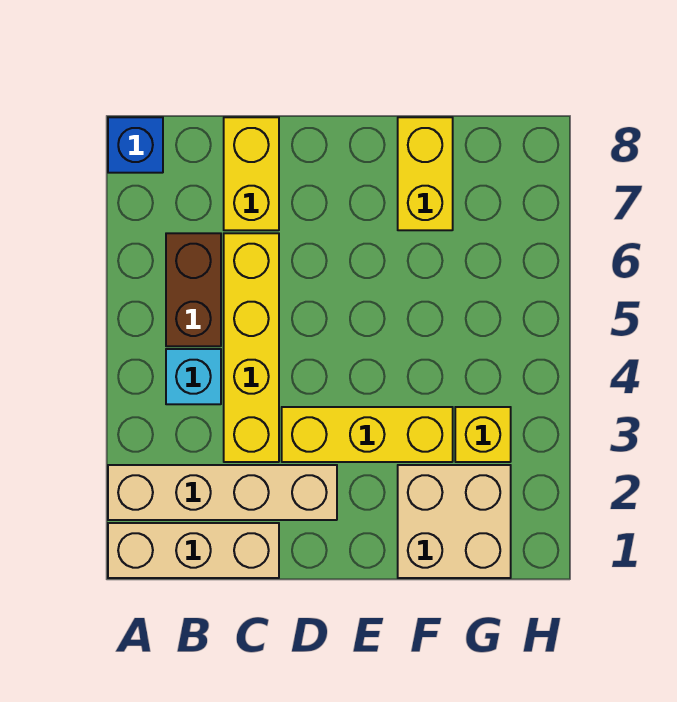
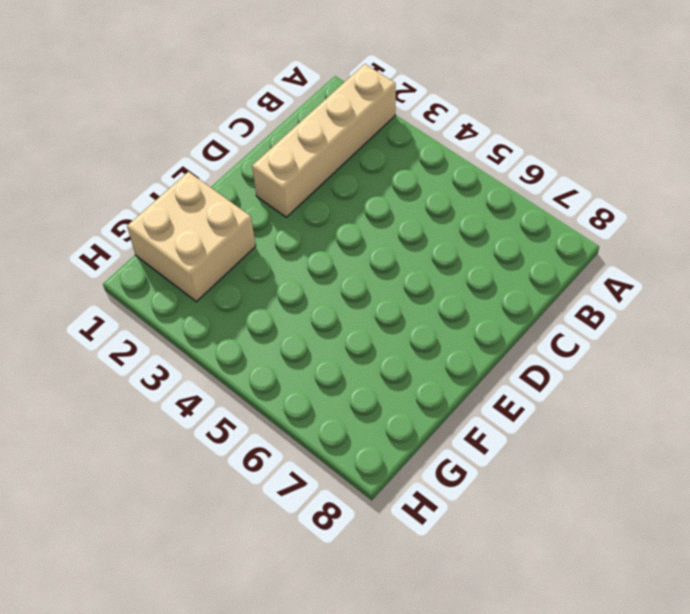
none -> tan 1x3 brick [108,523,279,578]
none -> blue 1x1 brick [108,117,163,173]

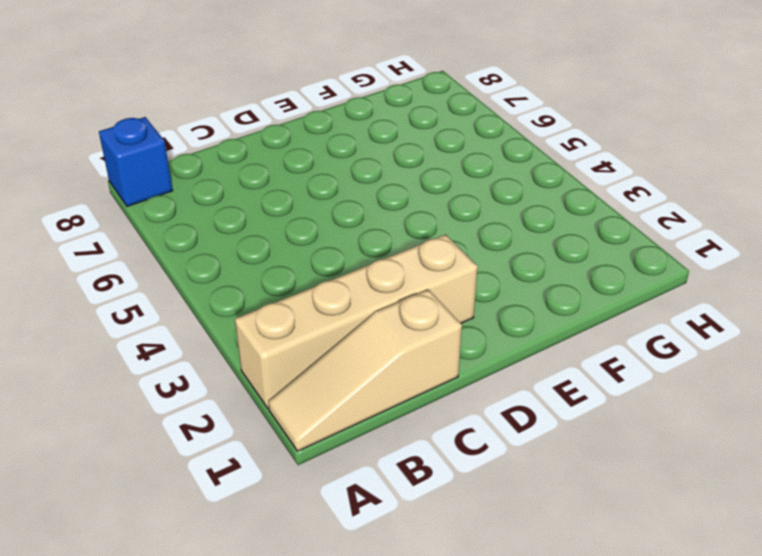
tan 1x3 slope [268,289,462,451] -> tan 1x3 brick [108,523,279,578]
none -> cyan 1x1 brick [166,349,221,404]
none -> brown 1x2 brick [166,233,221,346]

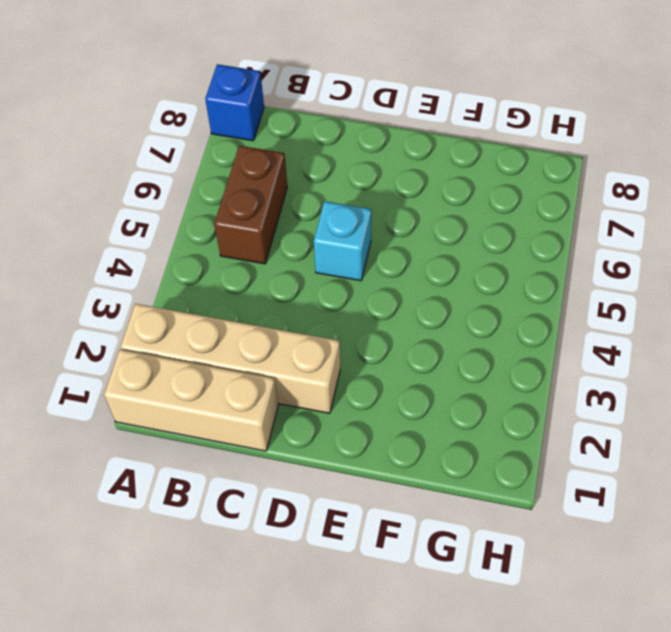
cyan 1x1 brick [314,201,371,281] -> cyan 1x1 brick moved to [166,349,221,404]
none -> yellow 1x4 brick [224,233,279,462]
none -> yellow 1x2 brick [224,117,279,230]

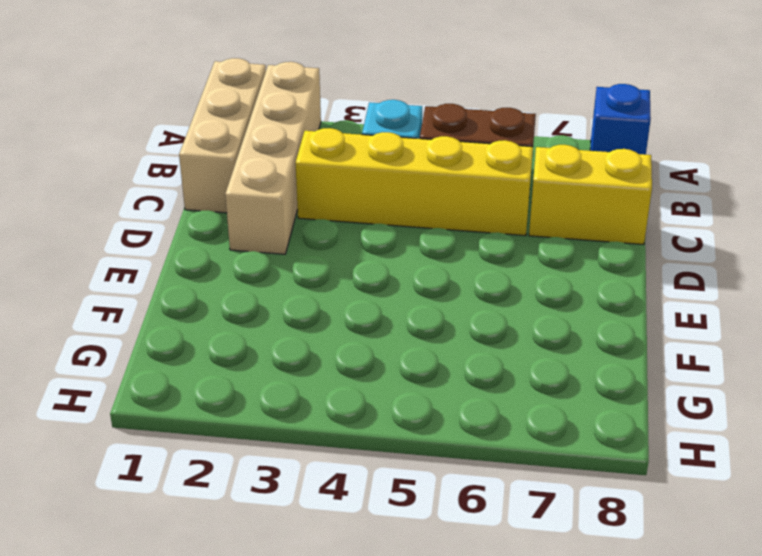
none -> yellow 1x3 brick [282,407,453,462]
none -> tan 2x2 brick [398,465,511,578]

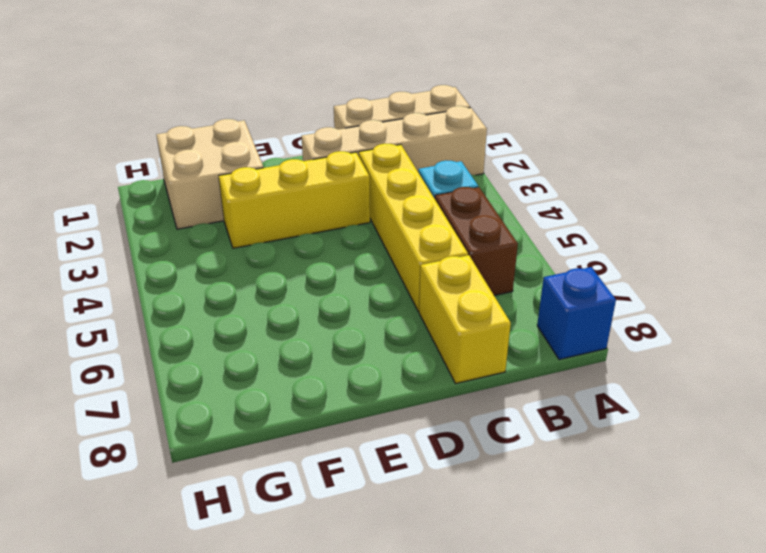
none -> yellow 1x2 brick [398,117,453,230]
none -> yellow 1x1 brick [455,407,511,462]

